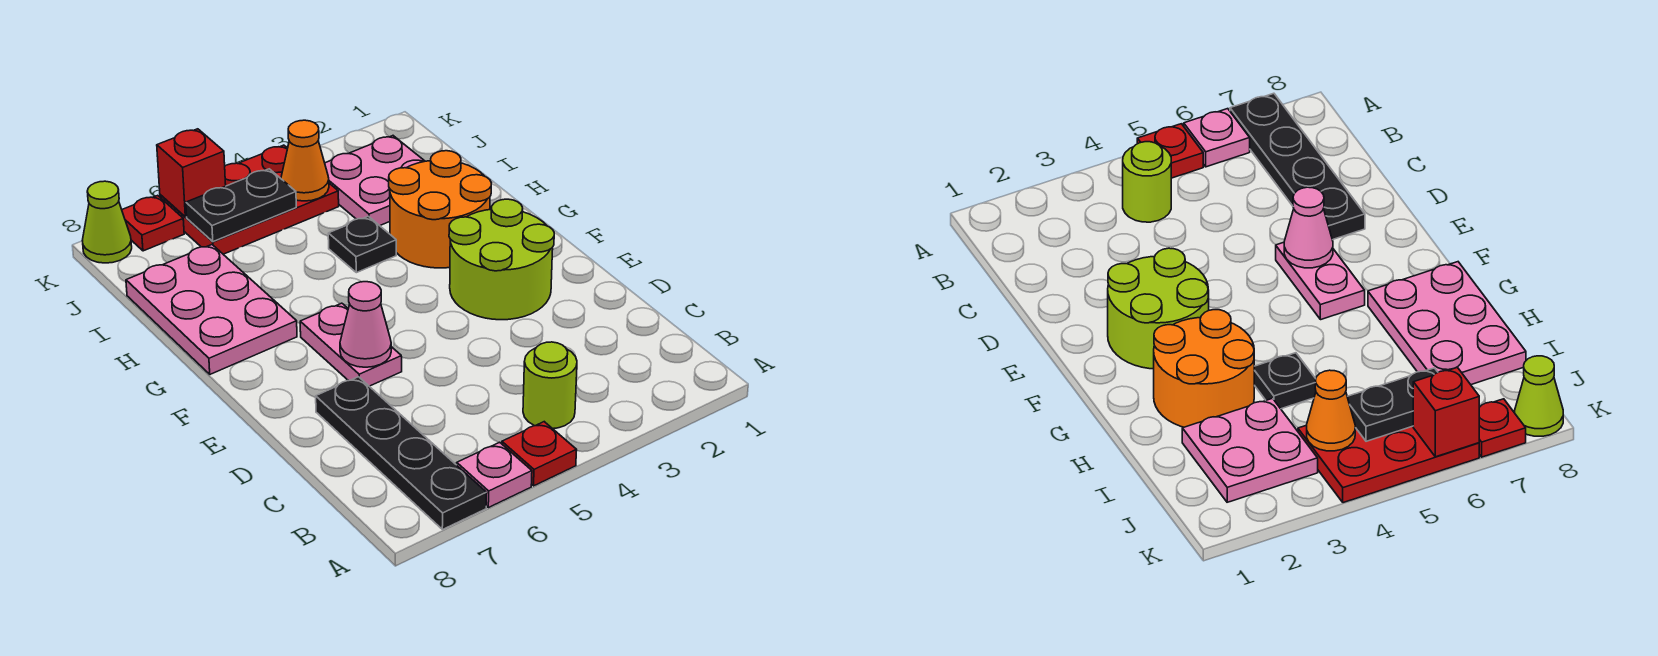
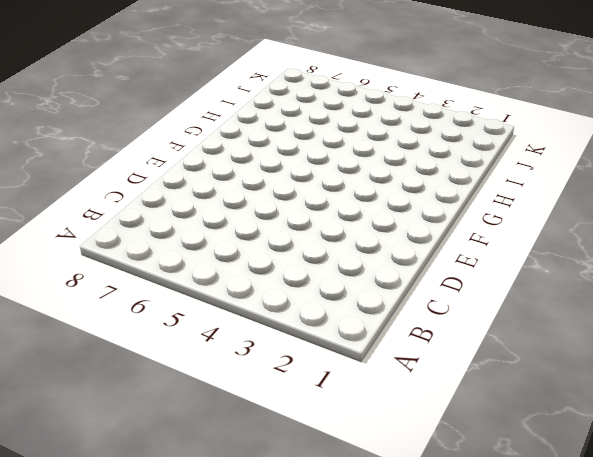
none -> red 1x1 plate [502,422,577,486]
none -> pink 1x1 plate [457,442,532,508]
none -> black 1x4 plate [316,377,487,530]

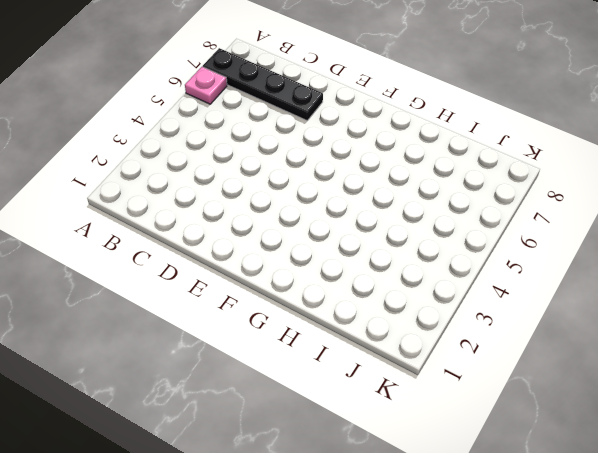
none -> red 1x1 plate [502,422,577,486]
none -> lime 1x1 round brick [523,342,577,429]
none -> lime 2x2 round brick [449,199,554,320]

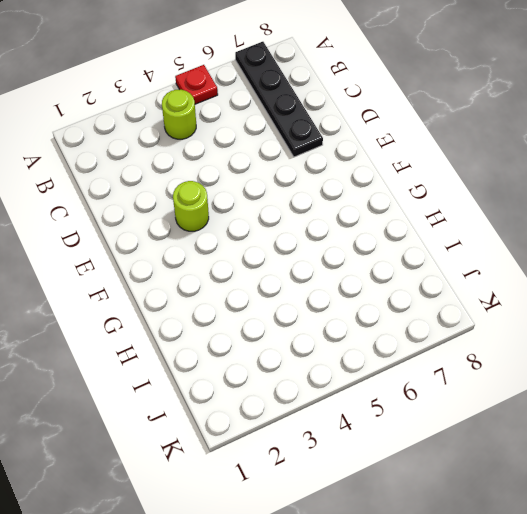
lime 1x1 round brick [173,181,209,231] -> lime 2x2 round brick [449,199,554,320]
none -> pink 1x1 plate [457,442,532,508]
none -> pink 1x2 plate [300,303,402,386]
none -> orange 2x2 round brick [389,151,491,268]

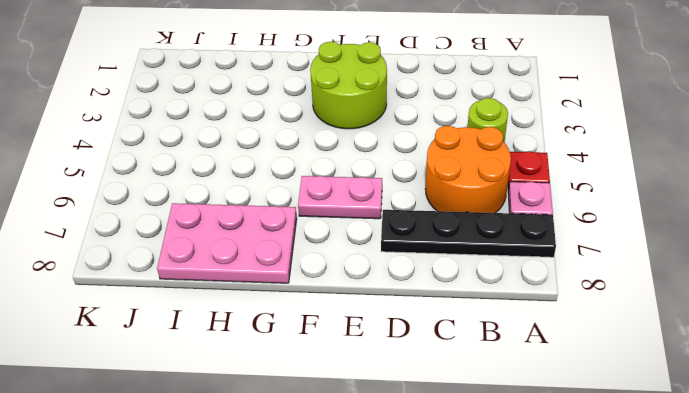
orange 2x2 round brick [425,126,511,213] -> orange 2x2 round brick moved to [389,151,491,268]
none -> black 1x1 plate [328,216,396,273]
none -> pink 2x2 plate [325,136,425,226]
none -> red 2x3 plate [160,145,339,254]

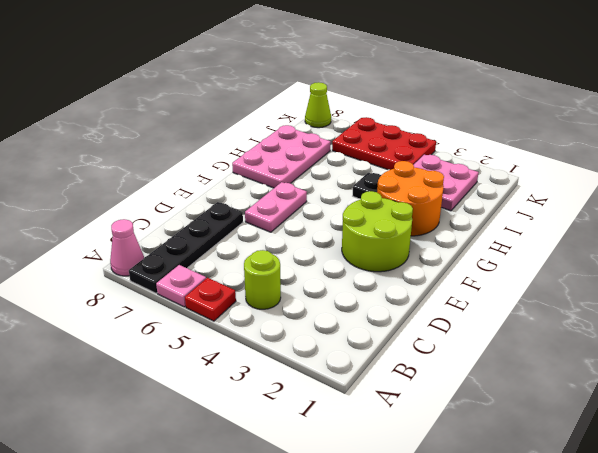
pink 1x1 cone [110,219,144,276] -> pink 1x1 cone moved to [340,282,391,367]
none -> red 1x1 plate [122,195,184,251]
none -> orange 1x1 cone [281,120,329,201]
none -> black 1x2 plate [186,169,296,242]

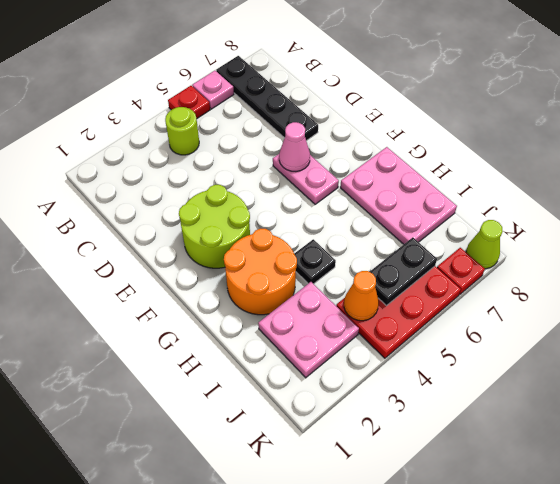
none -> red 1x1 brick [157,129,226,217]

